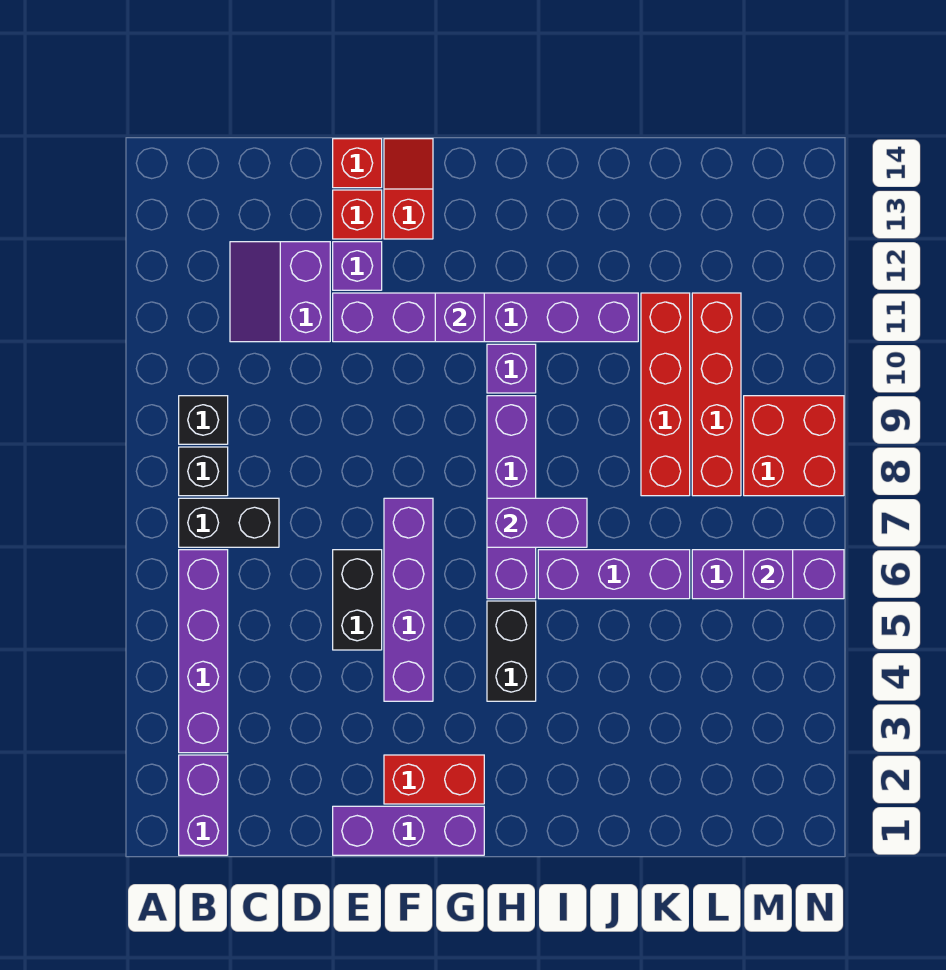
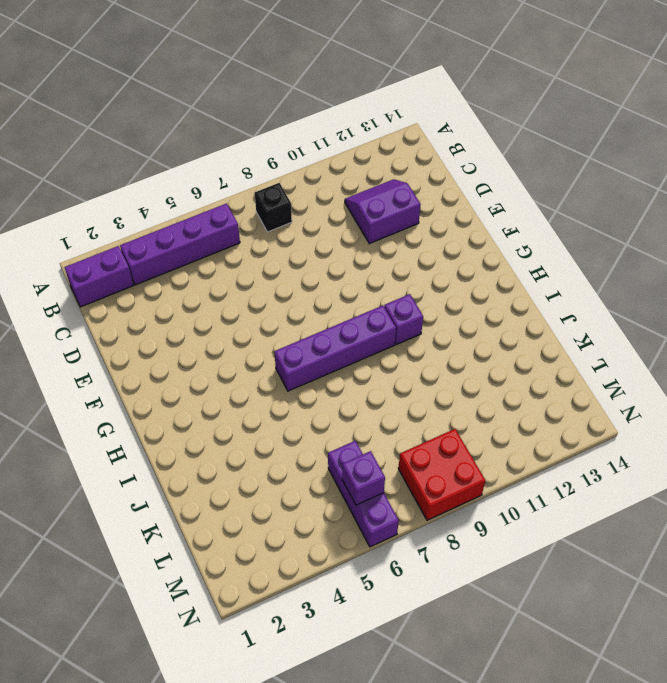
none -> black 1x2 brick [179,498,279,547]
none -> black 1x1 brick [179,396,228,444]
none -> purple 1x3 brick [333,806,484,855]

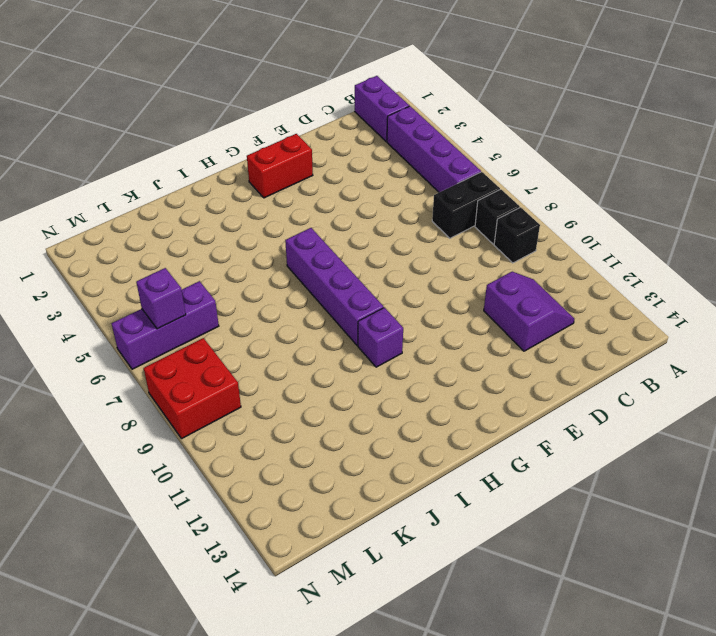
none -> purple 1x3 brick [333,806,484,855]
none -> black 1x2 brick [333,550,382,650]
none -> purple 1x6 brick [333,293,638,342]

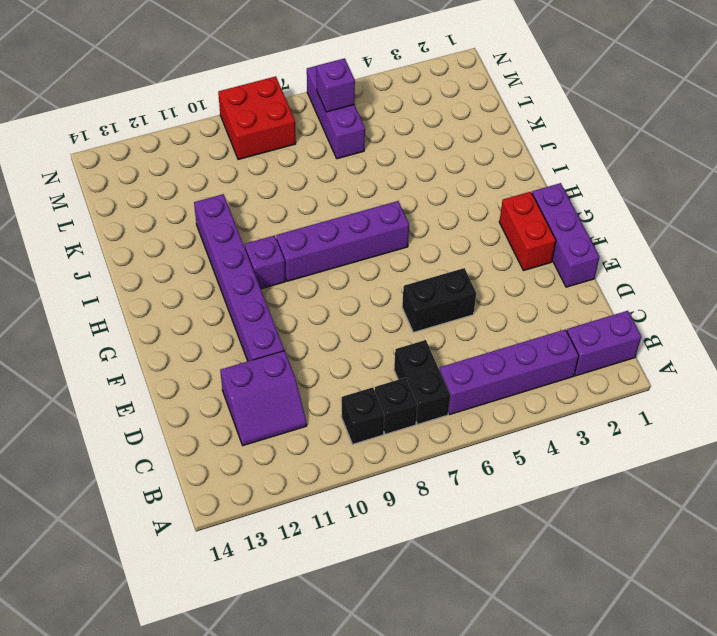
none -> purple 1x1 brick [333,242,382,290]
none -> red 1x1 brick [333,190,382,239]
none -> red 1x1 brick [333,139,382,188]

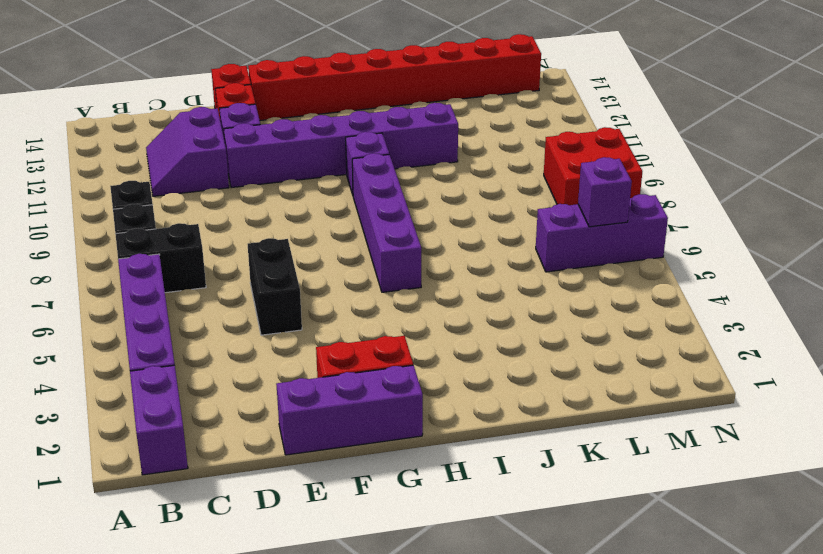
red 1x8 brick [248,34,541,121] -> red 1x2 slope [384,139,433,239]
none -> purple 1x4 brick [384,498,433,701]
none -> black 1x2 brick [487,601,536,701]
none -> purple 1x3 brick [538,550,690,599]

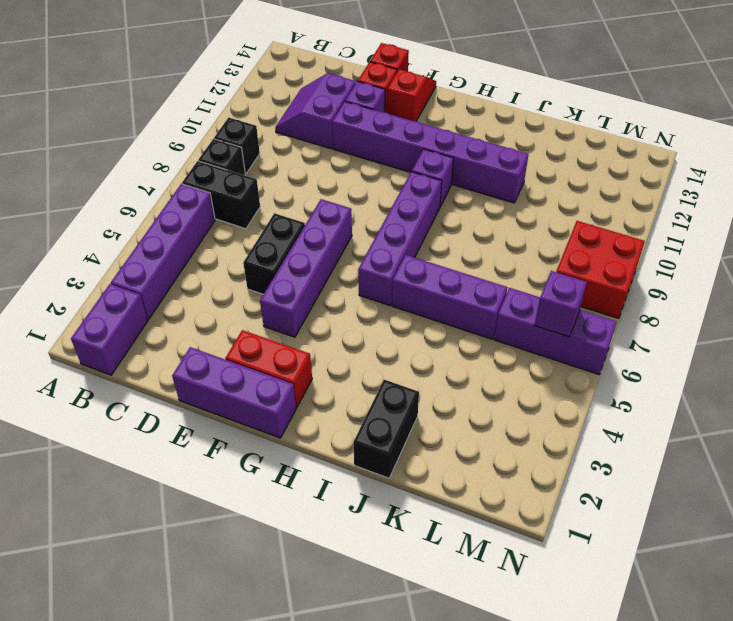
black 1x2 brick [353,380,419,478] -> black 1x2 brick moved to [487,601,536,701]
none -> red 1x4 brick [641,293,690,496]
none -> red 1x4 brick [692,293,741,496]
none -> purple 1x1 brick [435,293,484,342]

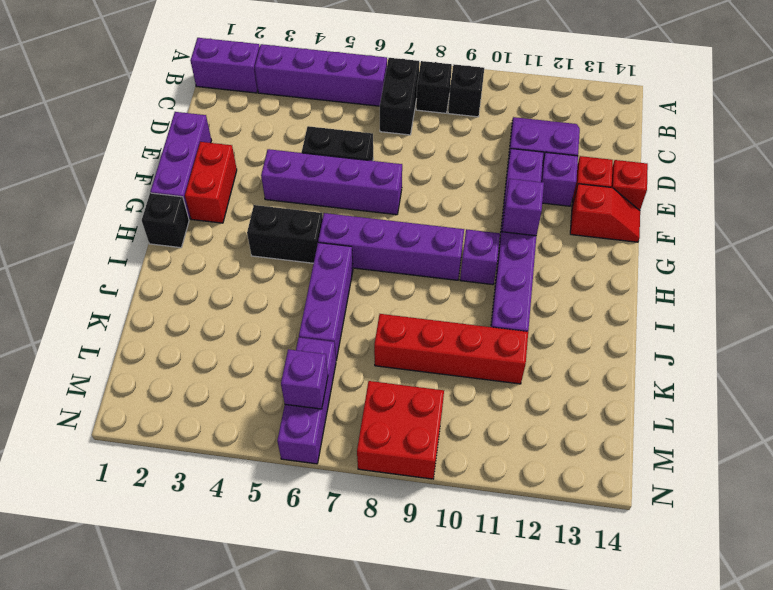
black 1x1 brick [142,193,189,248] -> none
none -> red 1x4 brick [692,293,741,496]
none -> purple 1x2 brick [487,498,587,547]

